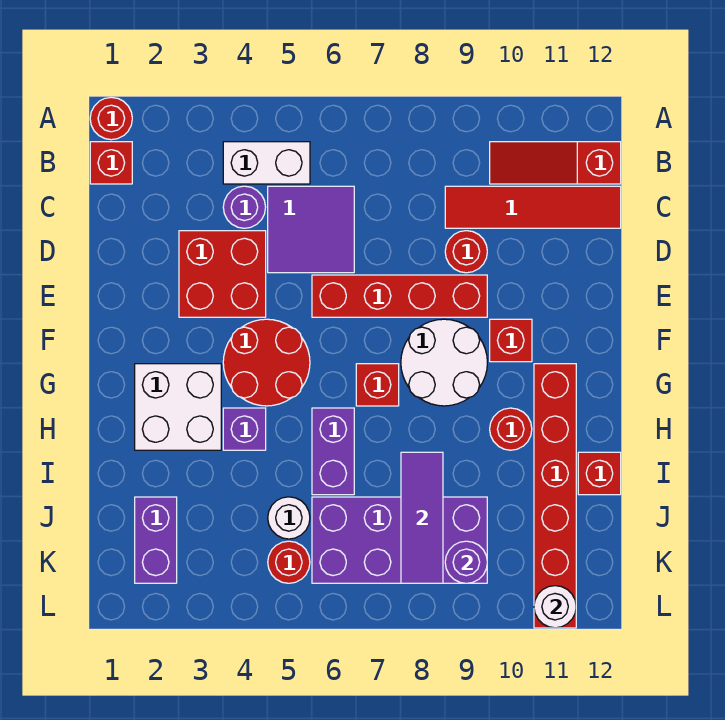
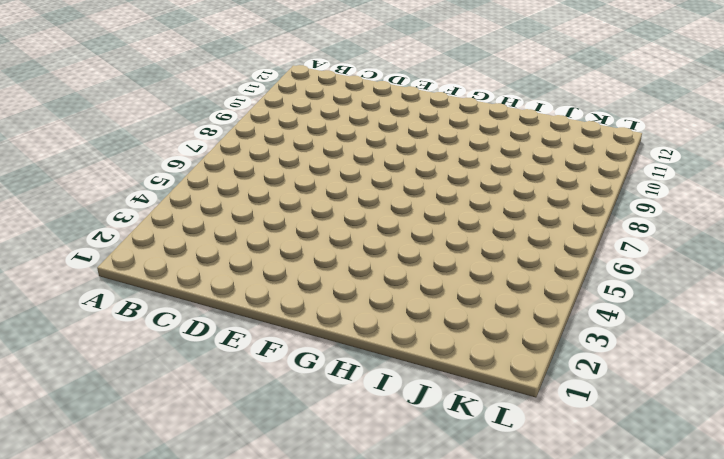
none -> red 1x1 round brick [90,97,132,140]
none -> red 1x1 brick [90,142,132,184]
none -> white 1x2 brick [223,142,310,184]

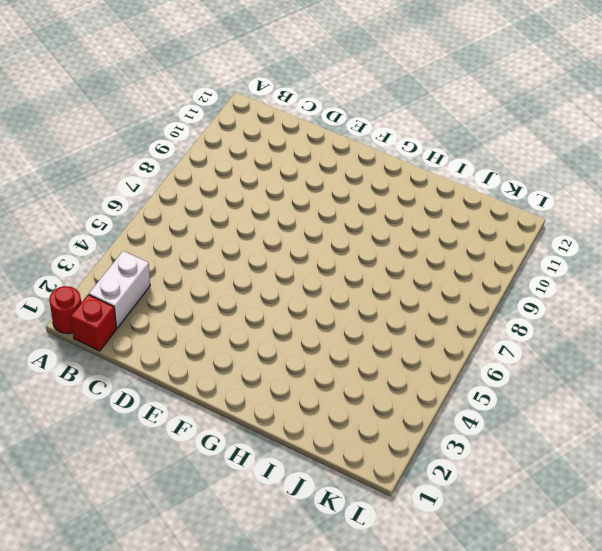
white 1x2 brick [89,251,150,328] -> white 1x2 brick moved to [223,142,310,184]
none -> red 1x3 slope [490,142,621,184]
none -> purple 1x1 round brick [223,186,266,228]
none -> purple 2x2 tile [268,186,354,273]

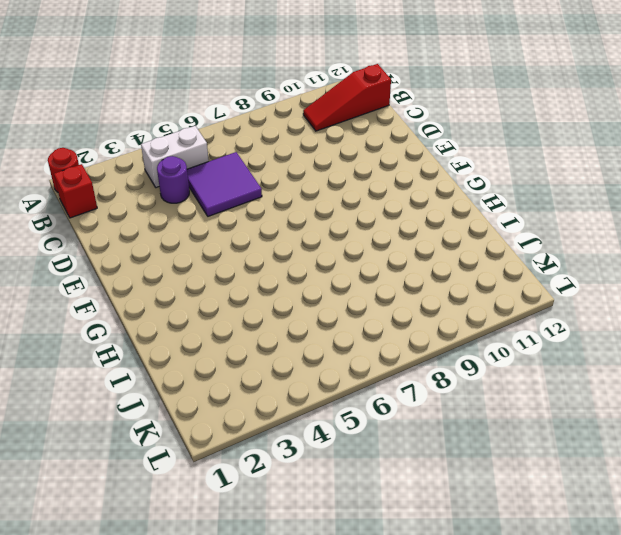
none -> red 1x4 tile [445,186,621,228]
none -> red 2x2 brick [179,231,266,317]
none -> red 1x1 round brick [445,231,487,273]

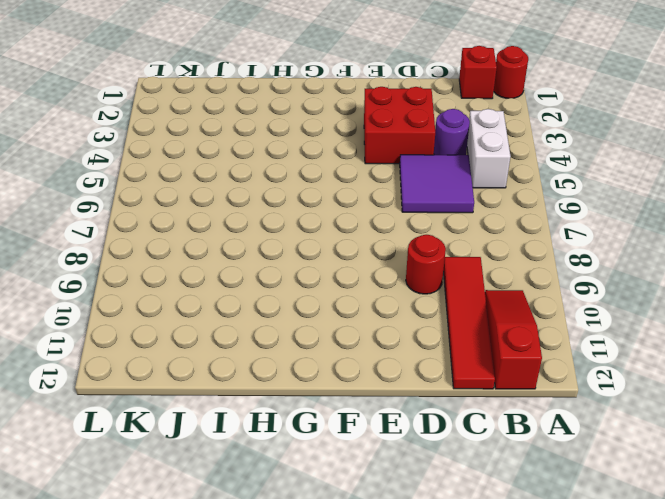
none -> red 1x4 brick [312,275,487,317]
none -> red 2x2 round brick [223,319,310,406]
none -> white 2x2 round brick [401,319,487,406]

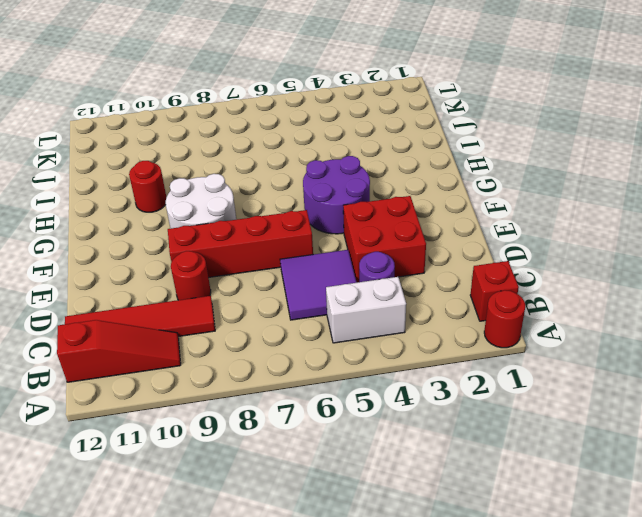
purple 2x2 round brick [303,156,370,234] -> red 2x2 round brick [223,319,310,406]
none -> red 1x1 brick [490,319,532,362]
none -> white 2x2 brick [135,364,221,450]
none -> red 1x1 brick [356,364,399,406]

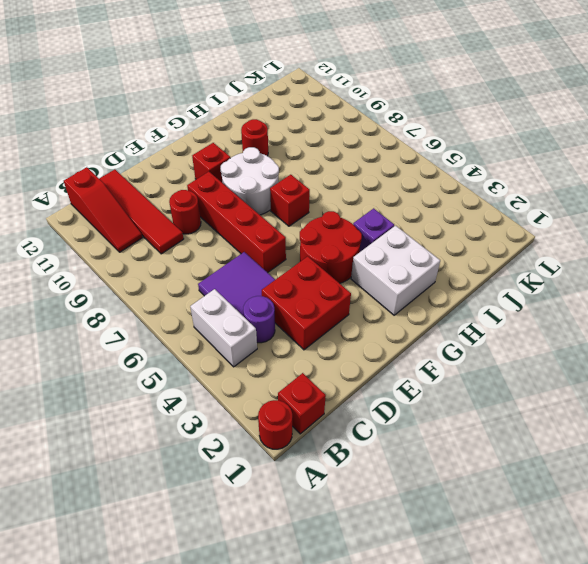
none -> red 1x6 brick [534,364,576,628]
none -> purple 1x2 brick [312,408,354,495]
none -> red 1x1 brick [578,452,621,495]

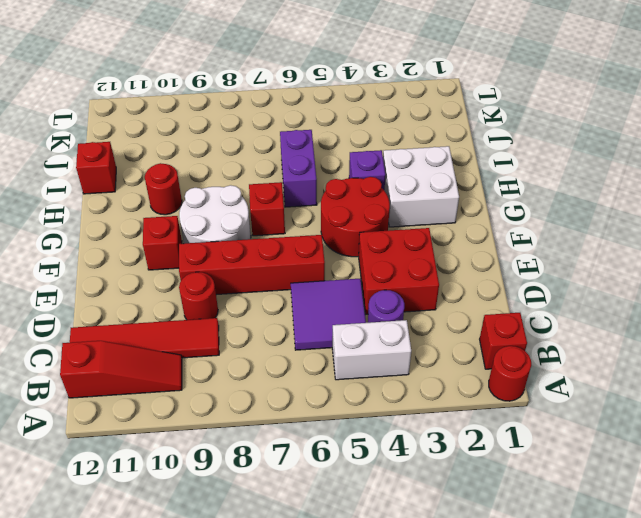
none -> red 1x6 brick [534,364,576,628]
none -> purple 1x2 brick [135,497,177,583]
none -> white 1x1 round brick [268,497,310,539]

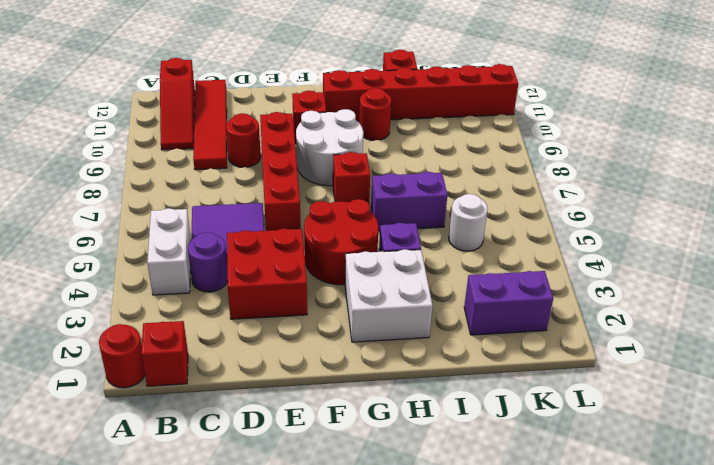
none -> purple 2x4 brick [312,497,487,583]
none -> red 1x1 round brick [268,541,310,583]
none -> purple 1x3 tile [401,452,443,583]

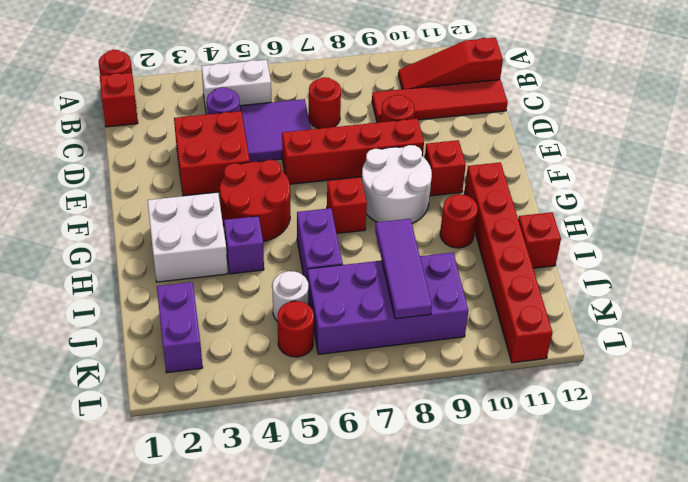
red 1x1 round brick [309,77,341,129] -> none
none -> purple 1x1 round brick [445,541,487,583]
none -> white 1x1 round brick [534,586,576,628]

